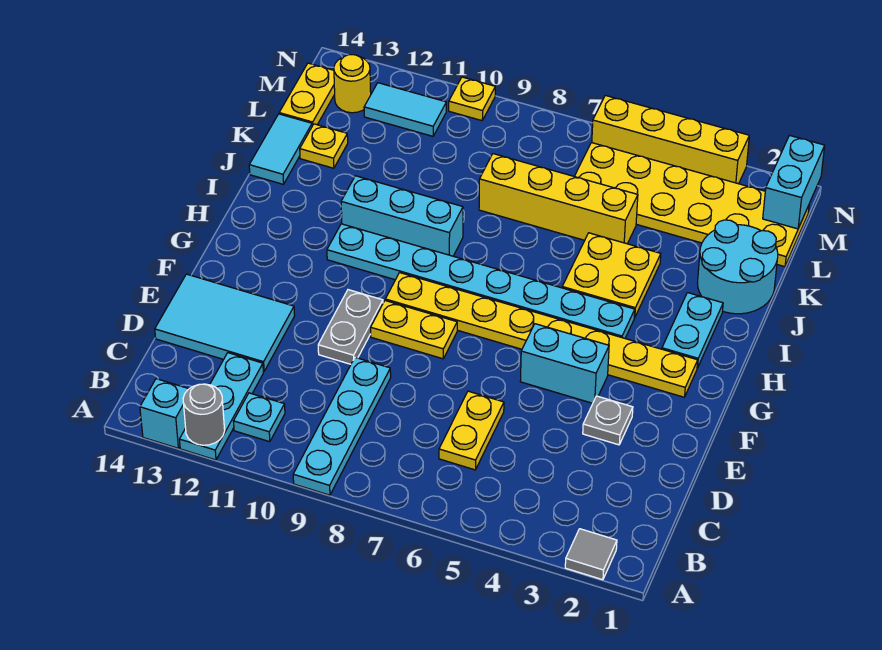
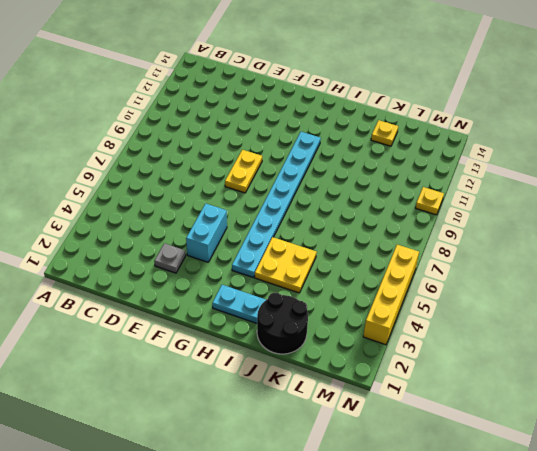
black 2x2 round brick [257,293,308,354] -> cyan 2x2 round brick [698,220,778,314]
none -> grey 1x1 tile [565,529,617,580]
none -> cyan 1x4 plate [293,357,391,495]
none -> cyan 1x3 plate [179,353,263,460]

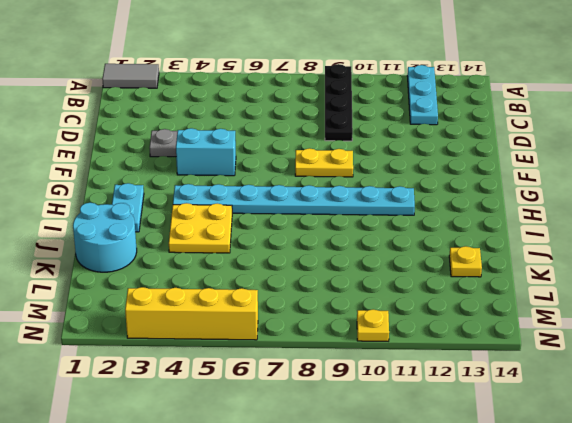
grey 1x2 tile [102,64,159,88] -> grey 1x1 tile [565,529,617,580]
black 1x4 plate [325,64,353,141] -> cyan 1x4 plate [293,357,391,495]
none -> cyan 1x1 brick [140,379,188,448]
none -> cyan 1x1 plate [233,393,285,442]
none -> yellow 1x2 plate [439,391,504,470]

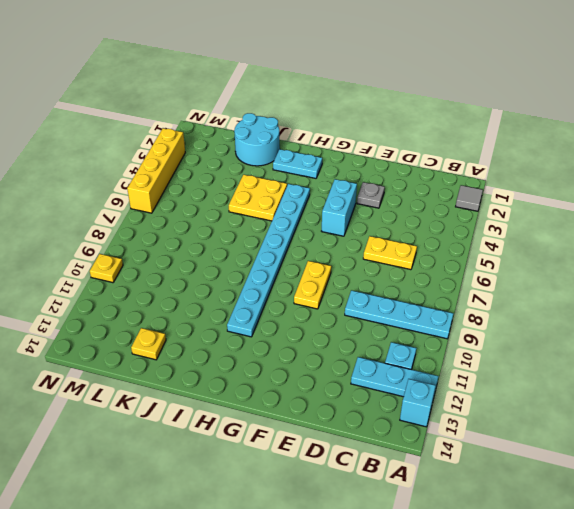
none -> cyan 2x3 tile [155,274,295,372]
none -> grey 1x2 plate [318,290,383,364]
none -> yellow 1x8 plate [385,273,698,397]

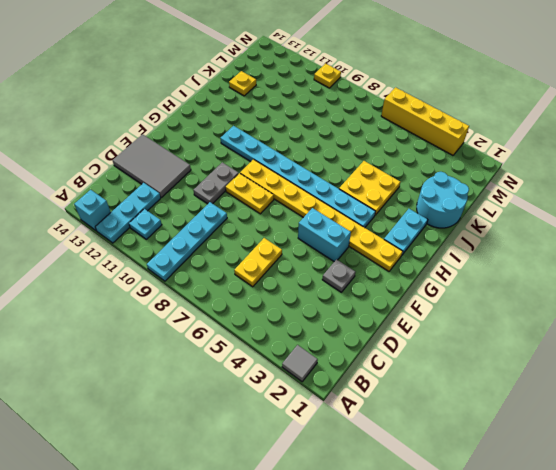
grey 2x3 tile [113,134,191,197] -> cyan 2x3 tile [155,274,295,372]
none -> cyan 1x3 brick [341,176,463,256]
none -> cyan 1x2 tile [249,114,312,184]
none -> yellow 1x4 brick [479,154,638,244]

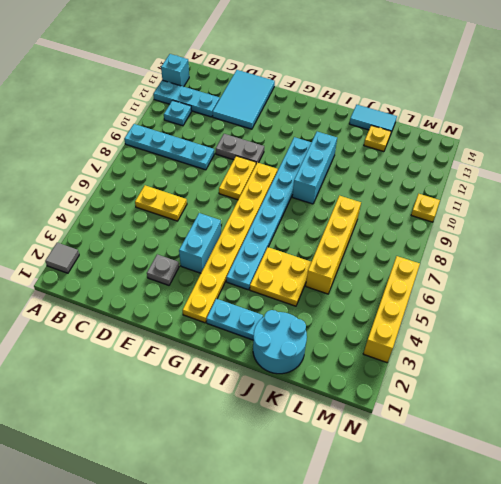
none -> yellow 2x6 plate [574,143,809,267]
none -> yellow 1x2 plate [279,63,335,126]
none -> cyan 1x2 tile [364,83,446,136]

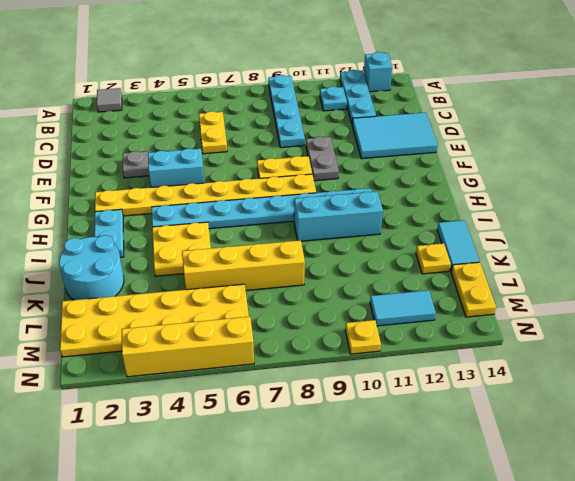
none -> yellow 1x1 round brick [334,55,371,113]
none -> grey 1x1 round brick [183,384,225,445]
none -> cyan 1x2 brick [763,135,825,229]

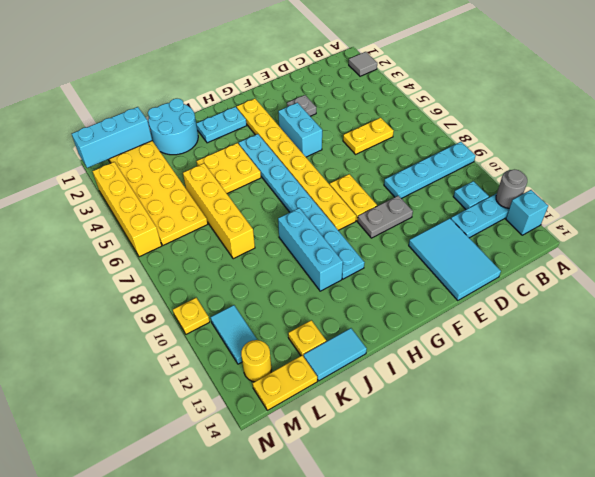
cyan 1x3 brick [72,107,152,168] -> cyan 1x2 brick [763,135,825,229]

